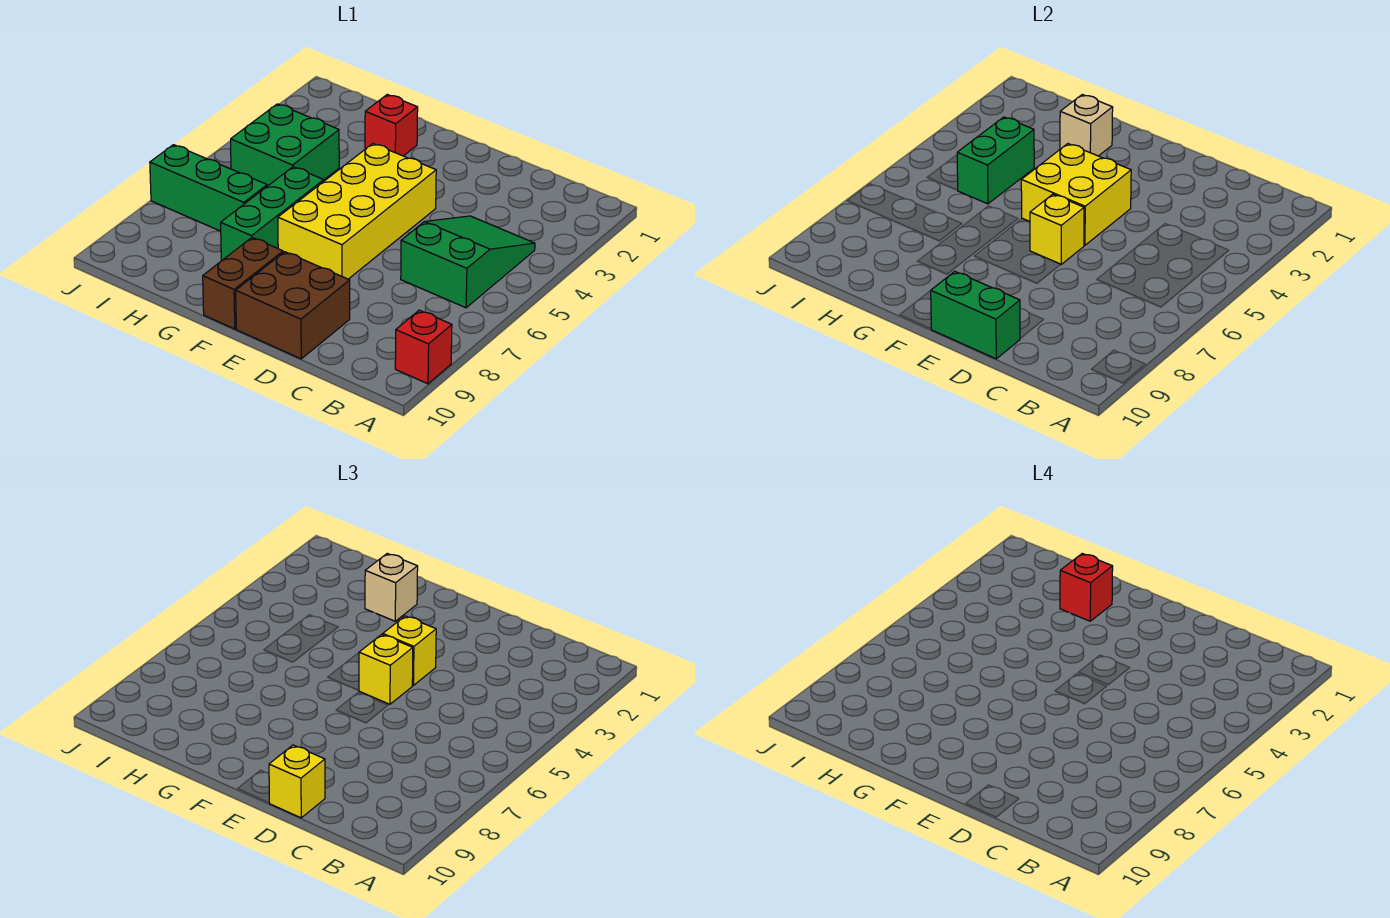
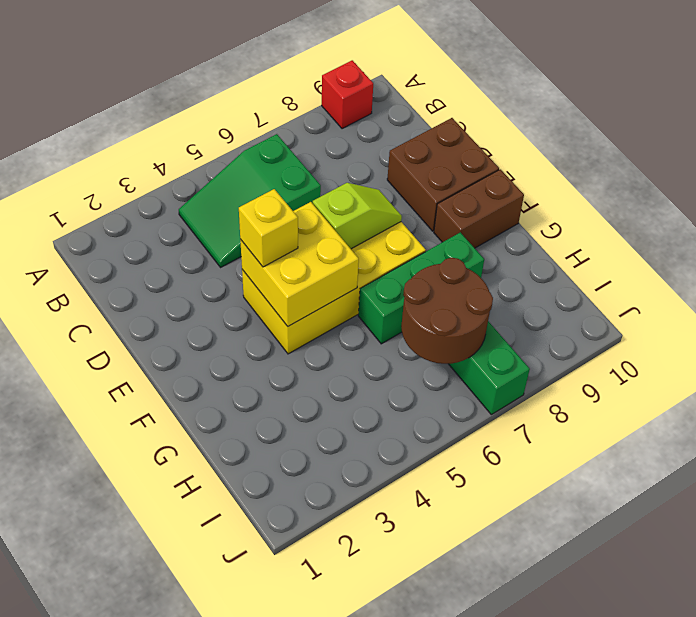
lime 1x2 slope [313,183,402,249] -> yellow 1x1 brick [1030,194,1084,264]
brown 2x2 round brick [401,258,493,364] -> none
none -> red 1x1 brick [365,95,418,156]
none -> green 2x2 brick [231,104,339,186]
none -> green 1x2 brick [931,272,1020,359]

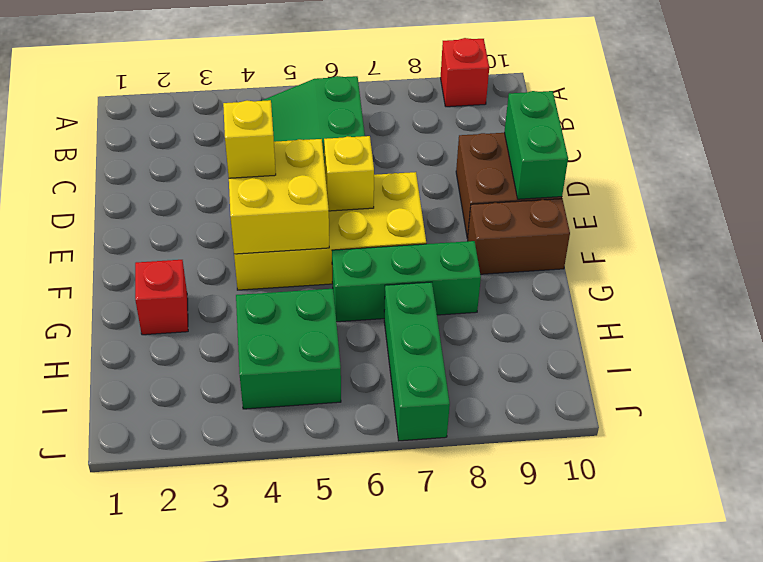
none -> tan 1x1 brick [1060,95,1113,156]
none -> green 1x2 brick [957,117,1034,204]
none -> yellow 1x1 brick [269,745,325,818]

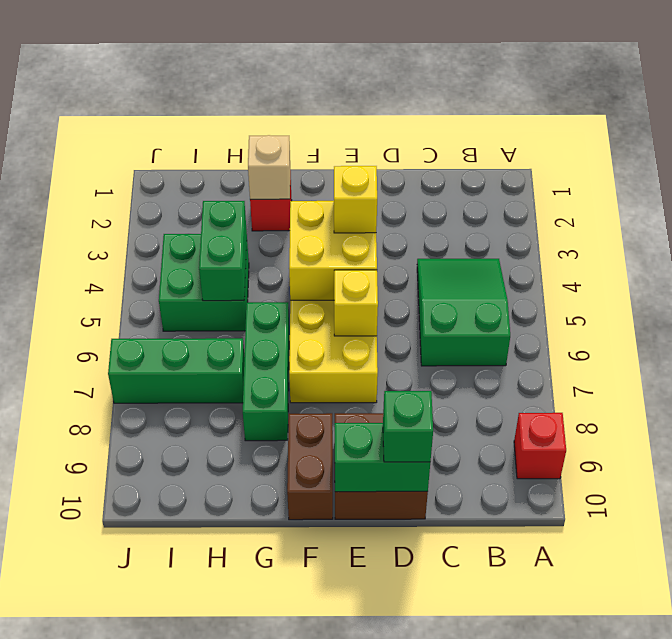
green 1x1 brick [383,391,433,462] -> yellow 1x1 brick [269,745,325,818]
none -> yellow 1x1 brick [359,634,413,704]
none -> tan 1x1 brick [365,554,418,621]
none -> red 1x1 brick [1060,554,1113,621]

